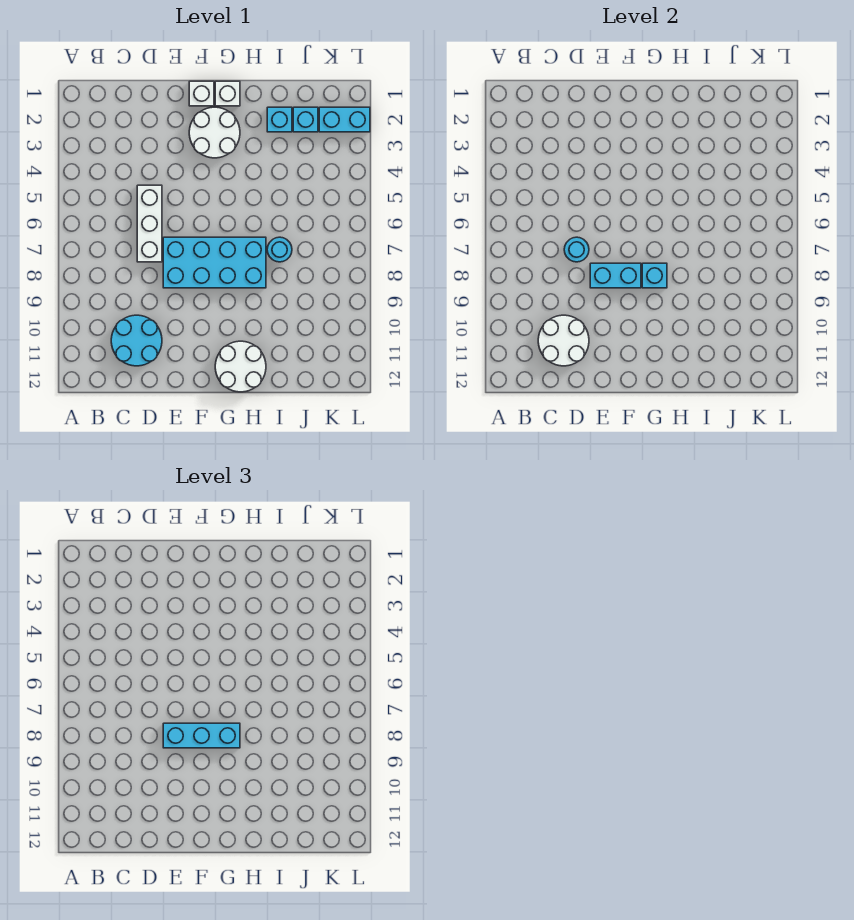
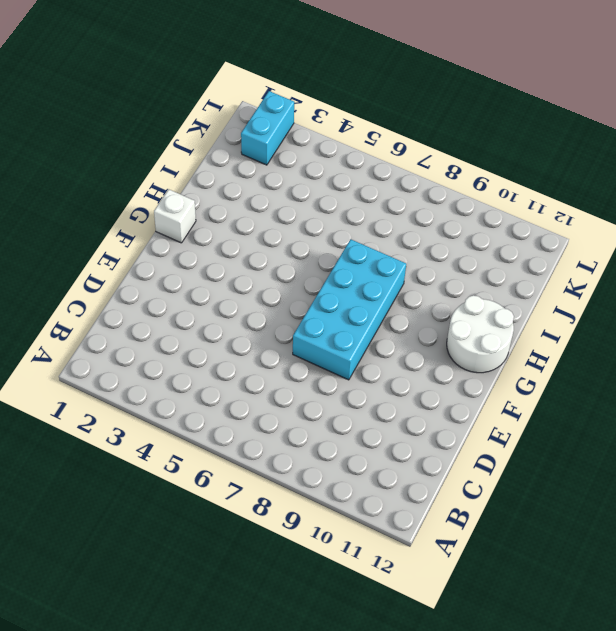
none -> cyan 2x2 round brick [111,315,162,366]
none -> white 1x3 brick [137,185,162,262]
none -> white 1x1 brick [189,81,214,106]

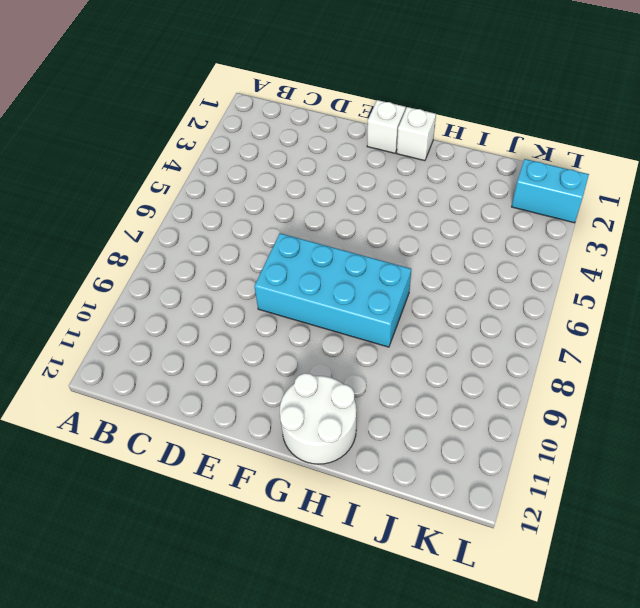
none -> cyan 2x2 round brick [111,315,162,366]
none -> white 1x3 brick [137,185,162,262]
none -> white 2x2 round brick [189,107,240,158]

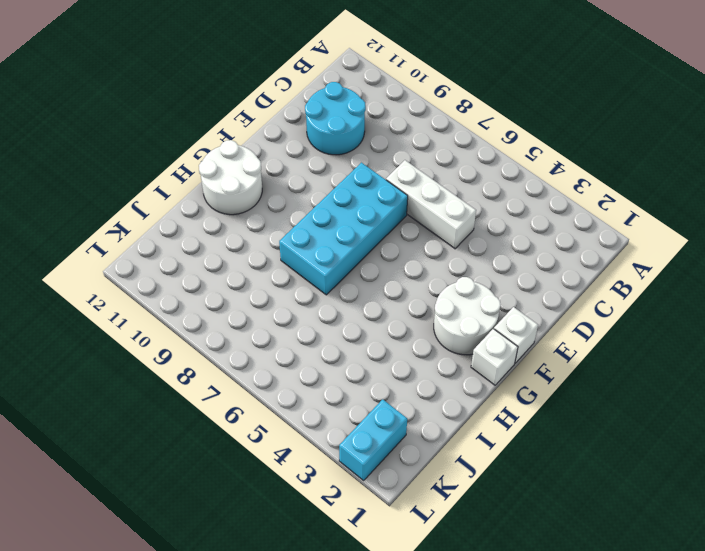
none -> cyan 1x1 brick [267,107,292,132]
none -> cyan 1x1 round brick [267,237,292,262]
none -> cyan 1x1 brick [293,107,318,132]

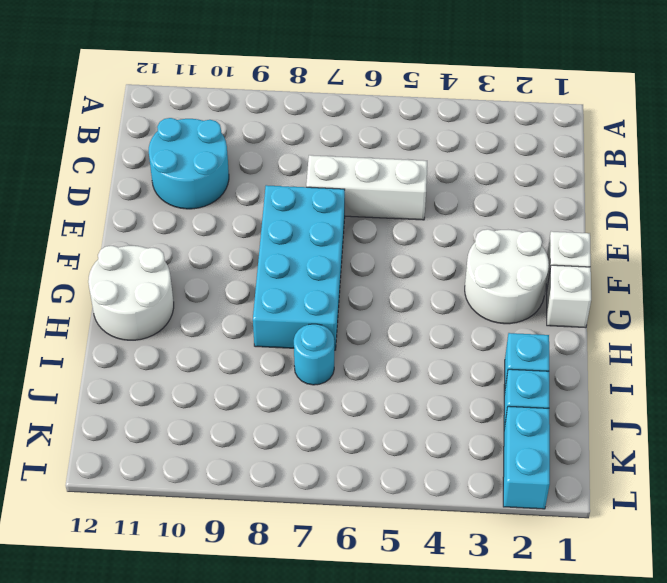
none -> white 2x2 round brick [538,315,589,366]
none -> cyan 1x1 round brick [564,237,589,262]
none -> cyan 1x2 brick [590,263,641,288]

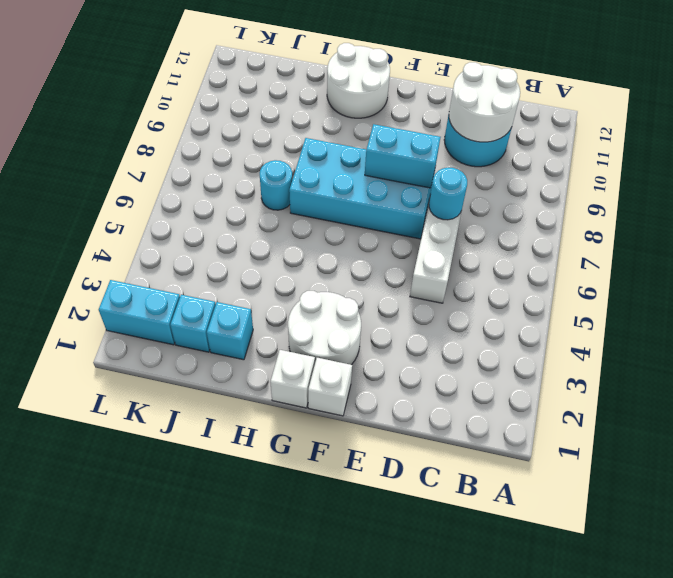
none -> cyan 1x1 brick [642,263,667,288]
none -> cyan 1x3 brick [163,723,240,748]

